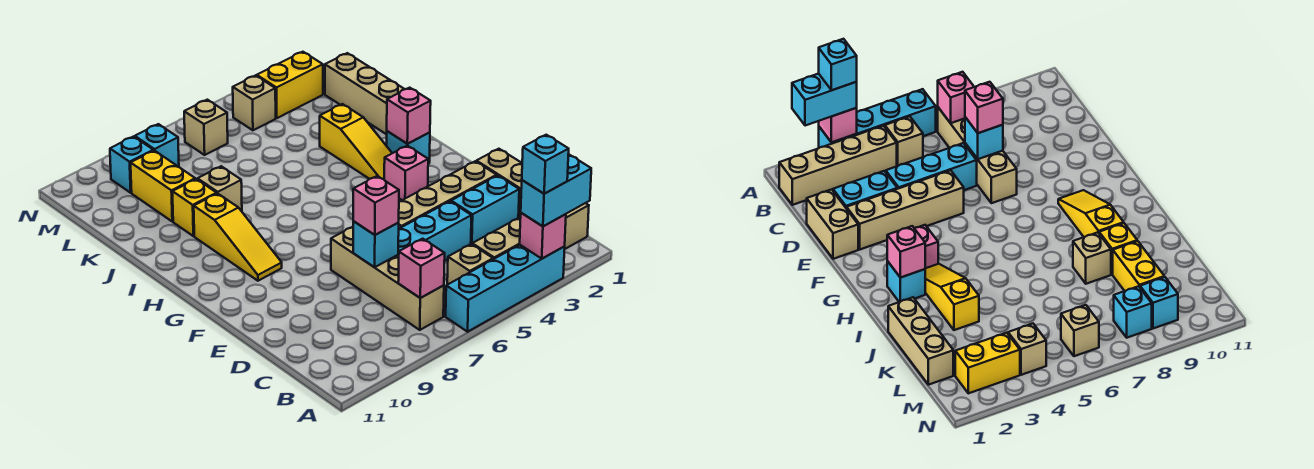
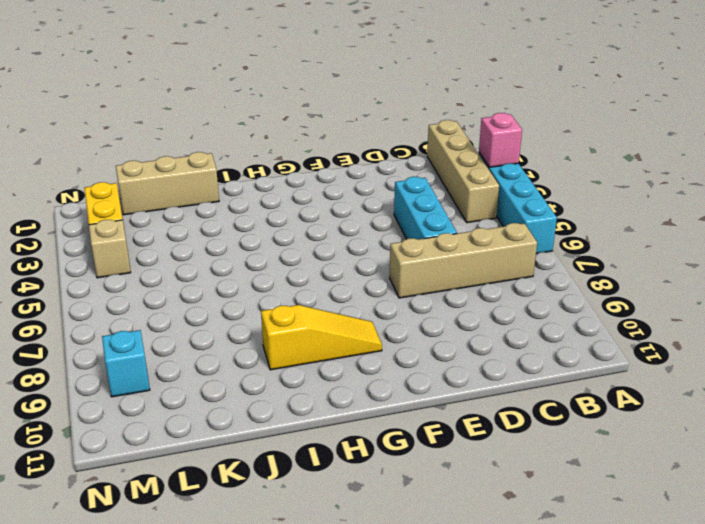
none -> tan 1x1 brick [447,244,493,285]
none -> tan 1x2 brick [476,149,522,218]
none -> cyan 1x2 brick [451,176,519,244]

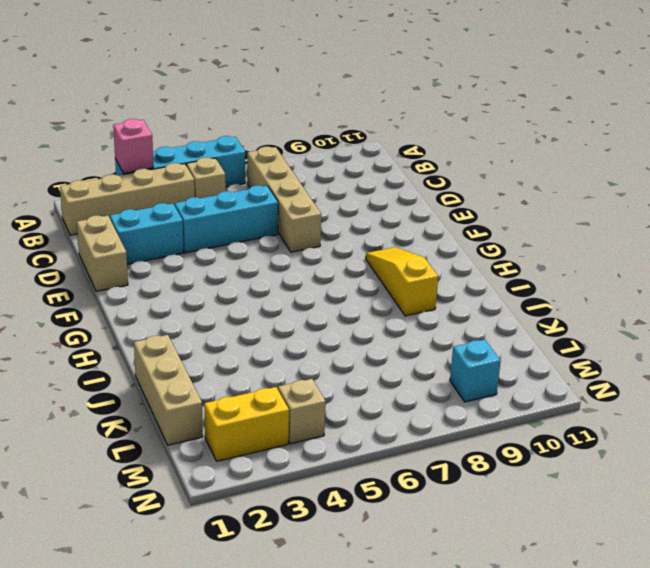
none -> tan 1x4 brick [398,161,497,228]
none -> pink 1x1 brick [384,146,428,200]
none -> cyan 1x1 brick [387,131,430,164]

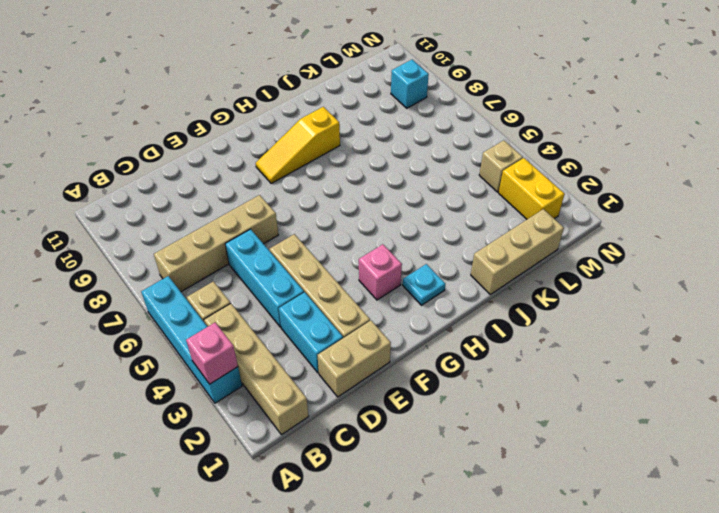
cyan 1x1 plate [403,264,445,305] -> cyan 1x1 brick [387,131,430,164]
none -> yellow 1x3 slope [320,104,392,179]
none -> tan 1x1 brick [198,166,242,211]
none -> yellow 1x1 brick [172,179,217,236]

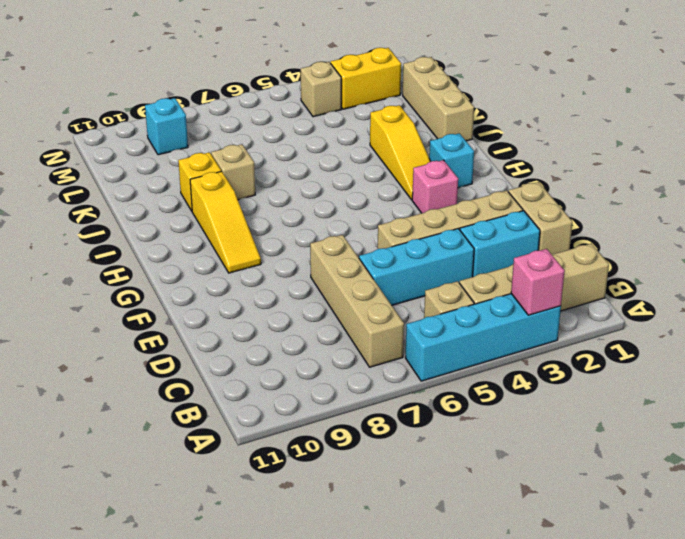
none -> yellow 1x2 brick [131,151,195,222]
none -> tan 1x1 brick [184,100,228,155]
none -> cyan 1x1 brick [135,124,179,167]

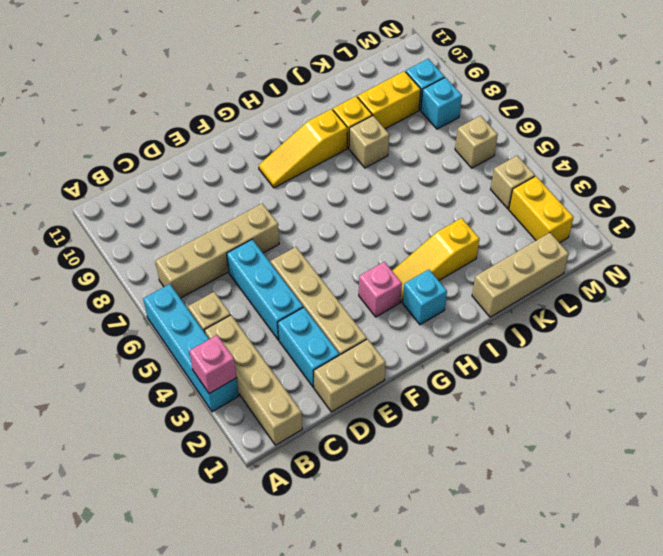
none -> pink 1x1 brick [398,239,445,298]
none -> cyan 1x1 brick [353,221,399,267]
none -> pink 1x1 brick [387,88,431,144]

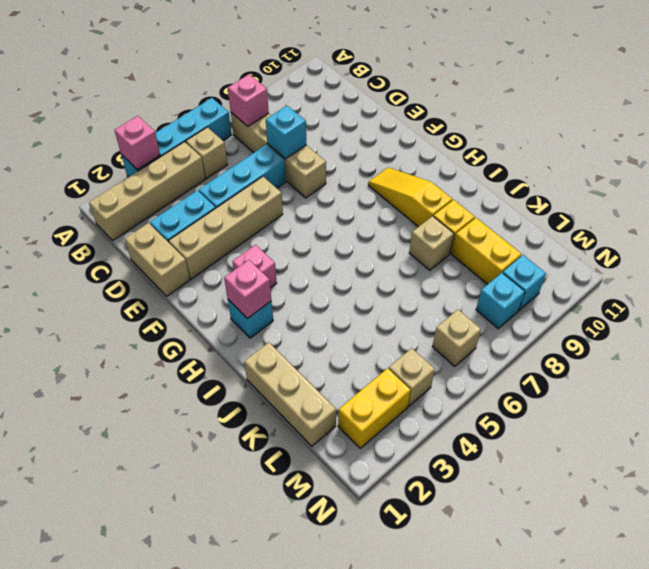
none -> yellow 1x3 slope [320,104,392,179]
none -> cyan 1x2 brick [521,155,591,226]
none -> pink 1x1 brick [353,176,399,235]

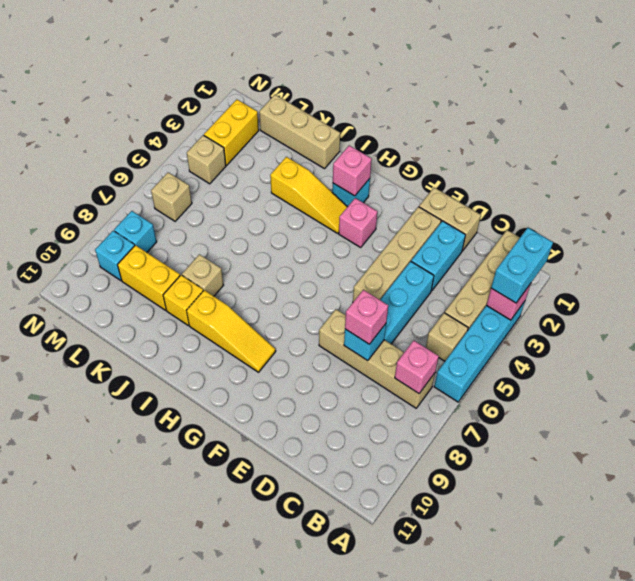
none -> cyan 1x1 brick [522,135,569,194]

